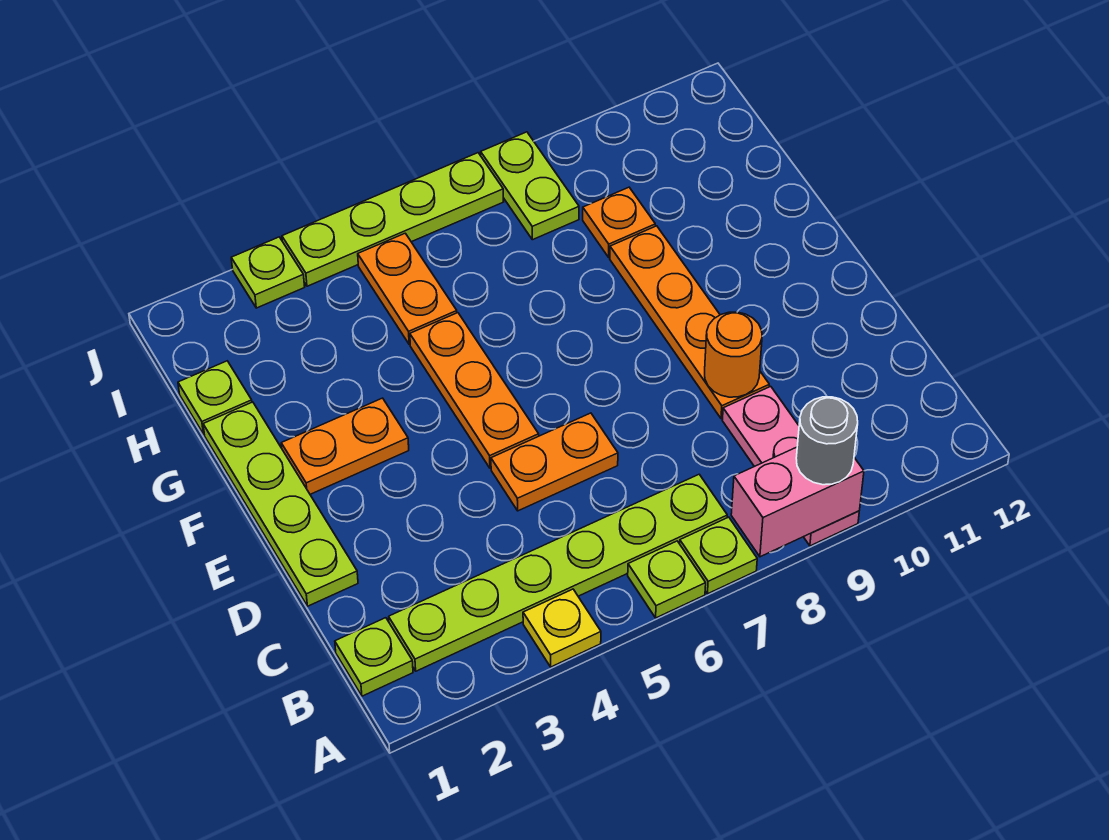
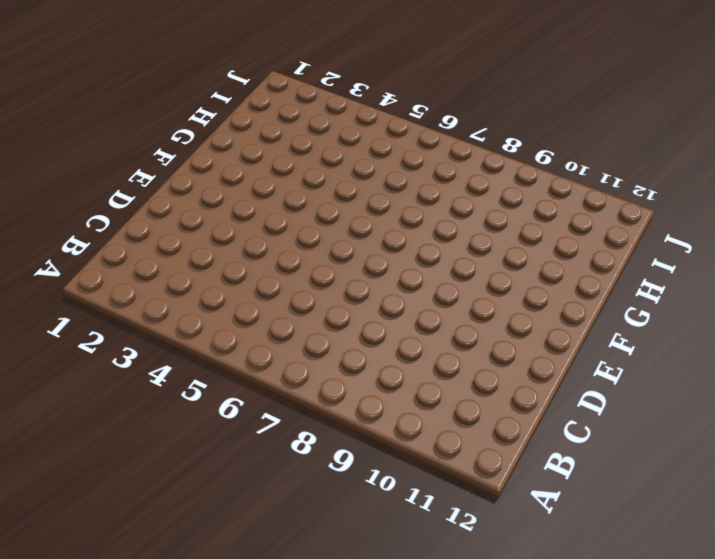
none -> yellow 1x1 plate [523,589,601,667]
none -> lime 1x1 plate [628,541,706,618]
none -> lime 1x1 plate [680,517,757,594]

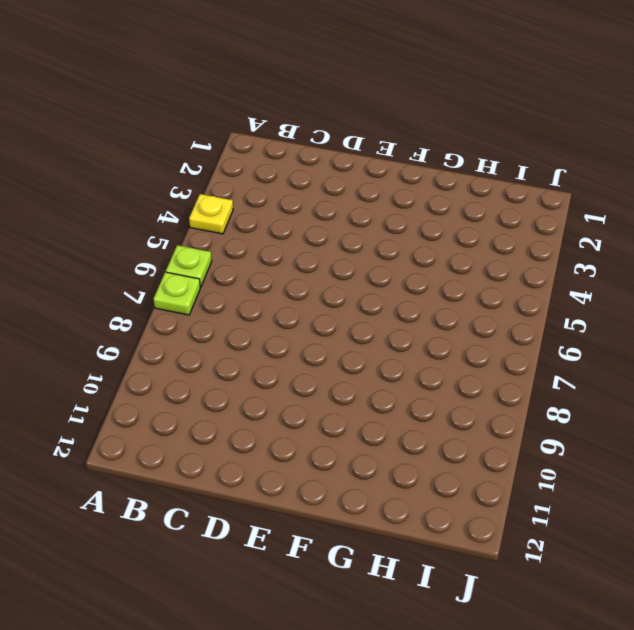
none -> pink 1x3 plate [722,386,859,546]
none -> lime 1x1 plate [335,618,413,696]
none -> lime 1x6 plate [389,474,727,671]

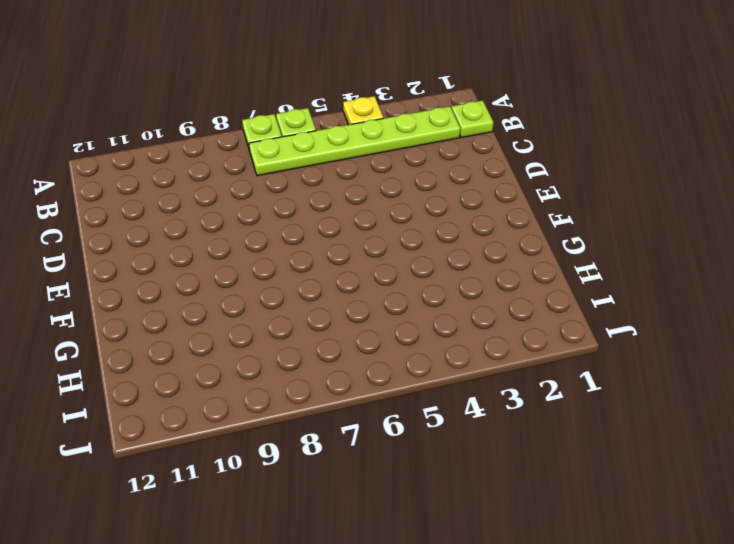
none -> pink 1x3 plate [722,386,859,546]
none -> lime 1x4 plate [203,402,358,606]
none -> orange 1x2 plate [491,413,618,511]

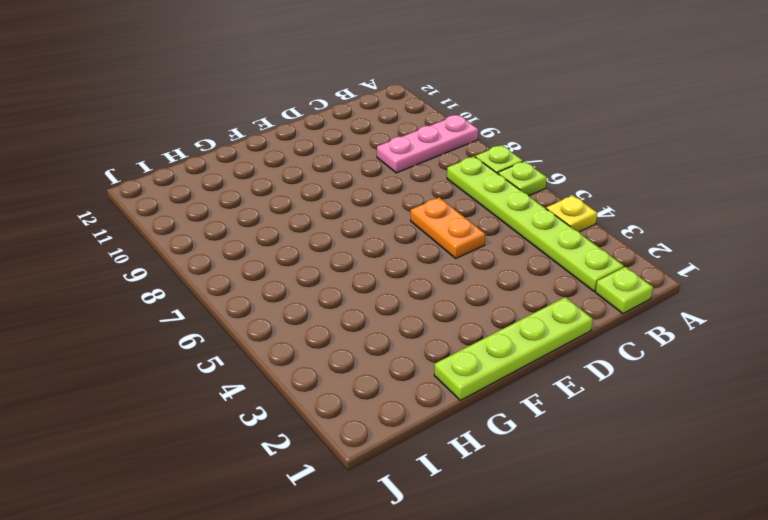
none -> orange 1x4 plate [610,226,769,419]
none -> orange 1x3 plate [410,313,539,468]
none -> orange 1x2 plate [281,398,409,494]

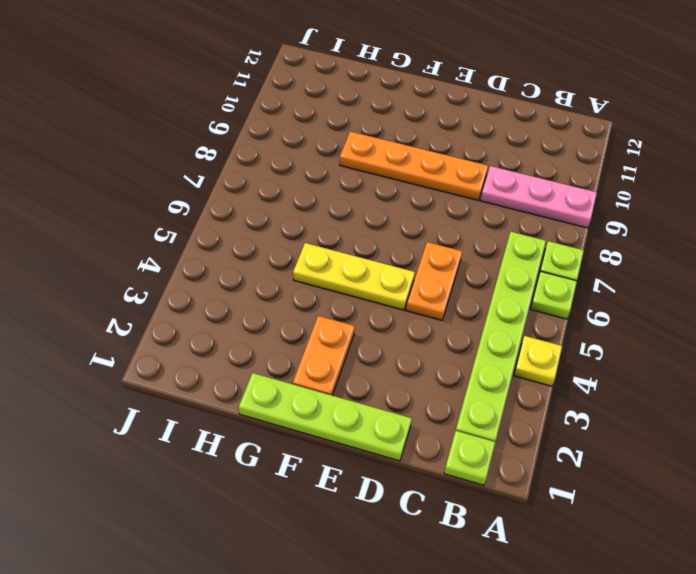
yellow 1x3 plate [293,243,415,310] -> orange 1x3 plate [410,313,539,468]
none -> lime 1x1 plate [178,361,252,434]
none -> orange 1x2 plate [358,233,457,344]
none -> orange 1x1 plate [583,187,655,257]

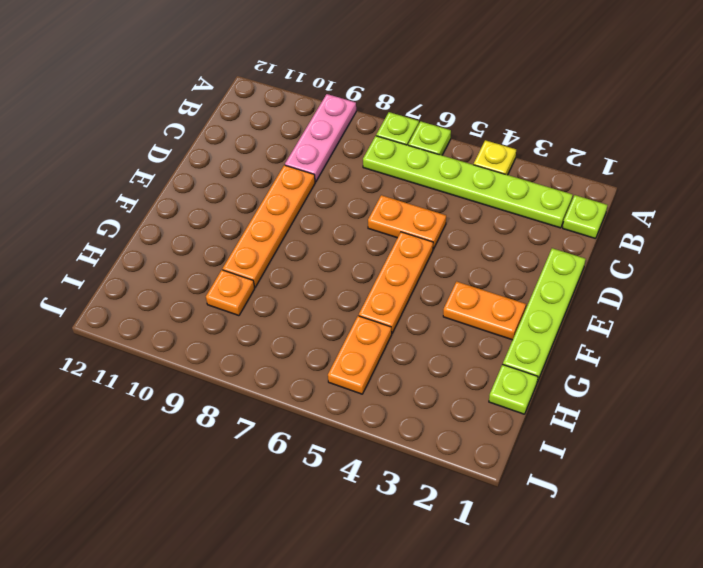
none -> lime 1x2 plate [481,132,579,240]
none -> lime 1x1 plate [231,237,305,308]
none -> lime 1x4 plate [282,153,503,286]

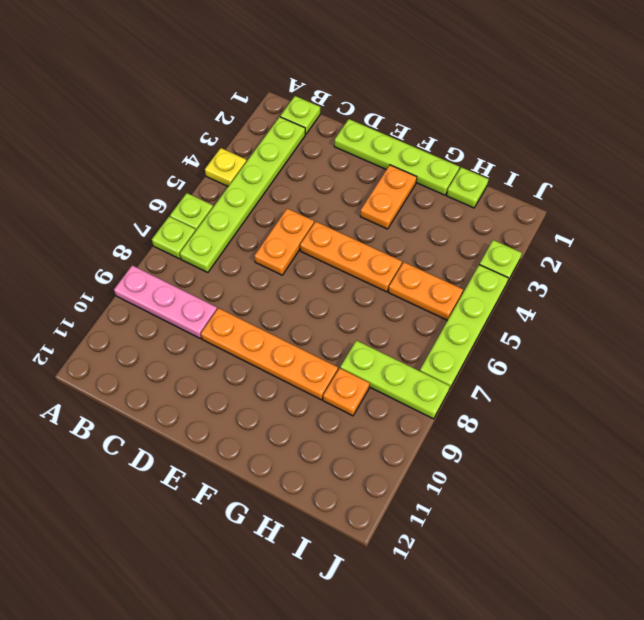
lime 1x3 plate [340,341,450,419] -> lime 1x2 plate [481,132,579,240]
none -> pink 1x2 brick [731,447,864,557]
none -> orange 1x1 round brick [705,312,762,397]
none -> grey 1x1 round brick [796,397,858,485]

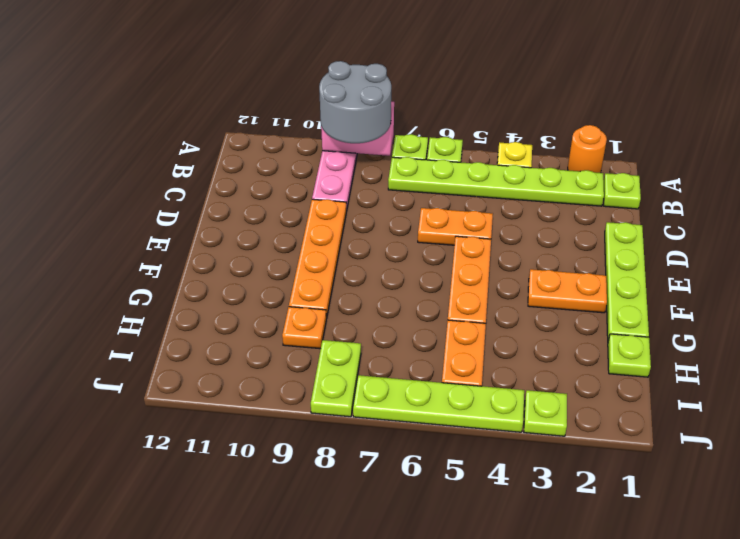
orange 1x1 round brick [568,125,607,173] -> orange 1x1 round brick moved to [705,312,762,397]
grey 2x2 round brick [319,61,391,143] -> grey 1x1 round brick [796,397,858,485]

